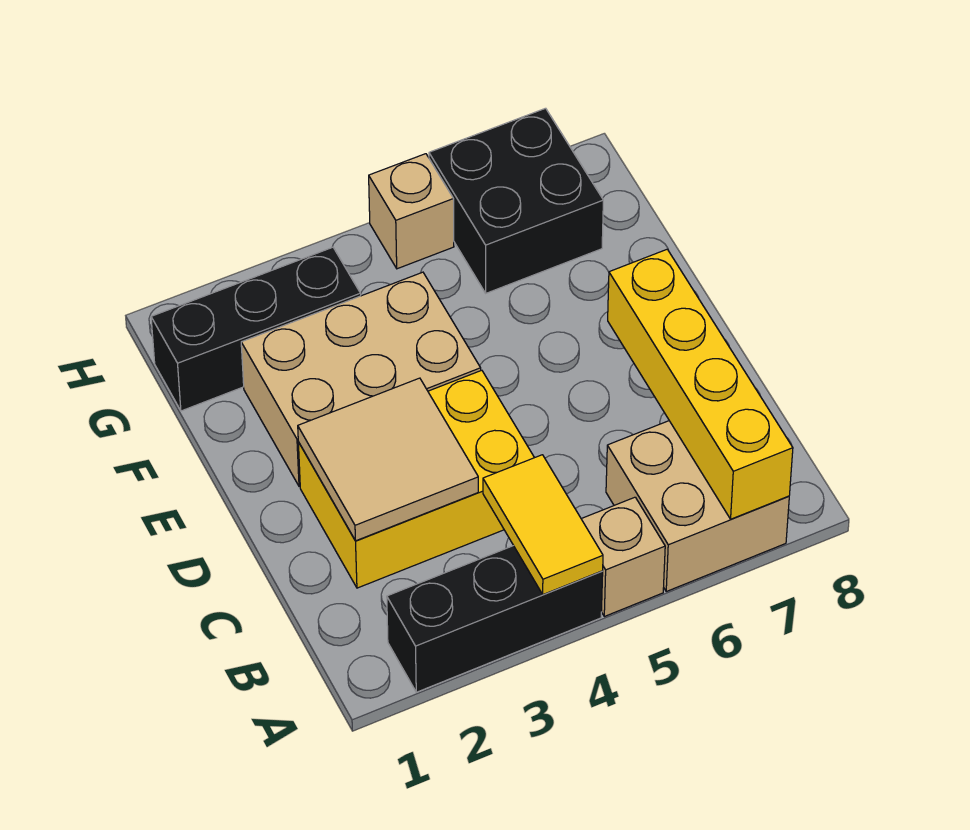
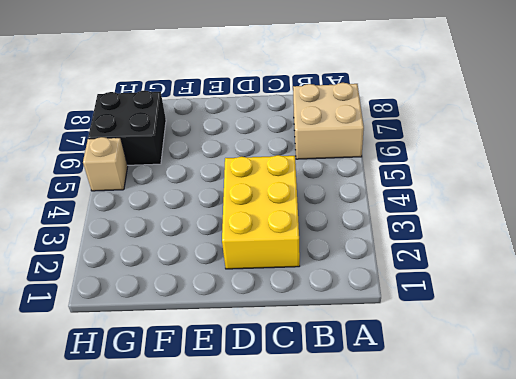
none -> black 1x3 brick [387,546,603,692]
none -> tan 1x1 brick [582,497,665,616]

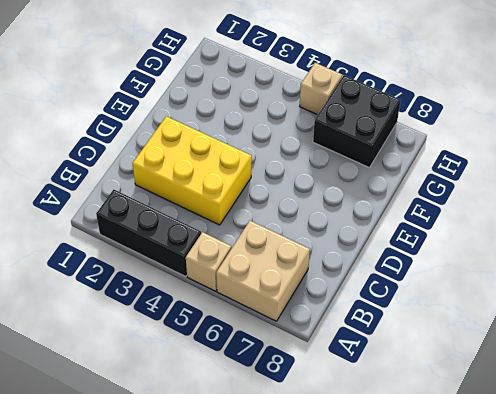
none -> tan 2x3 brick [241,272,481,486]
none -> black 1x3 brick [151,247,361,411]

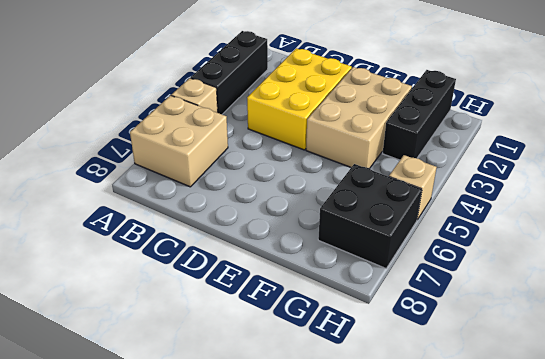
none -> yellow 1x2 tile [483,455,603,594]
none -> yellow 1x4 brick [608,249,793,519]

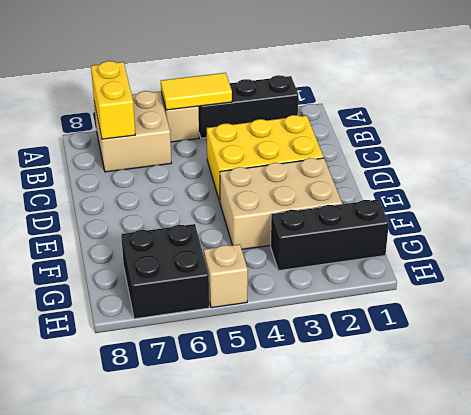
yellow 1x2 tile [161,73,232,110] -> yellow 1x2 tile turned to [483,455,603,594]
yellow 1x2 brick [91,61,135,139] -> yellow 1x4 brick [608,249,793,519]
none -> tan 2x2 tile [298,378,478,541]

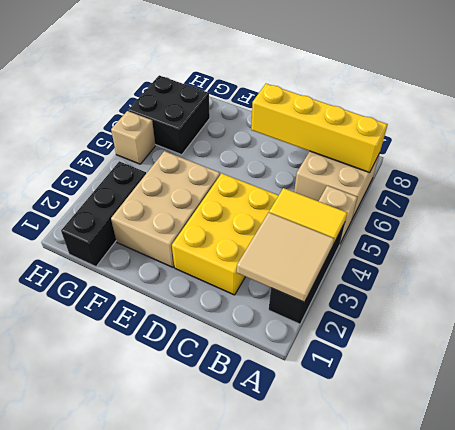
tan 2x2 tile [237,213,334,302] -> tan 2x2 tile moved to [298,378,478,541]

